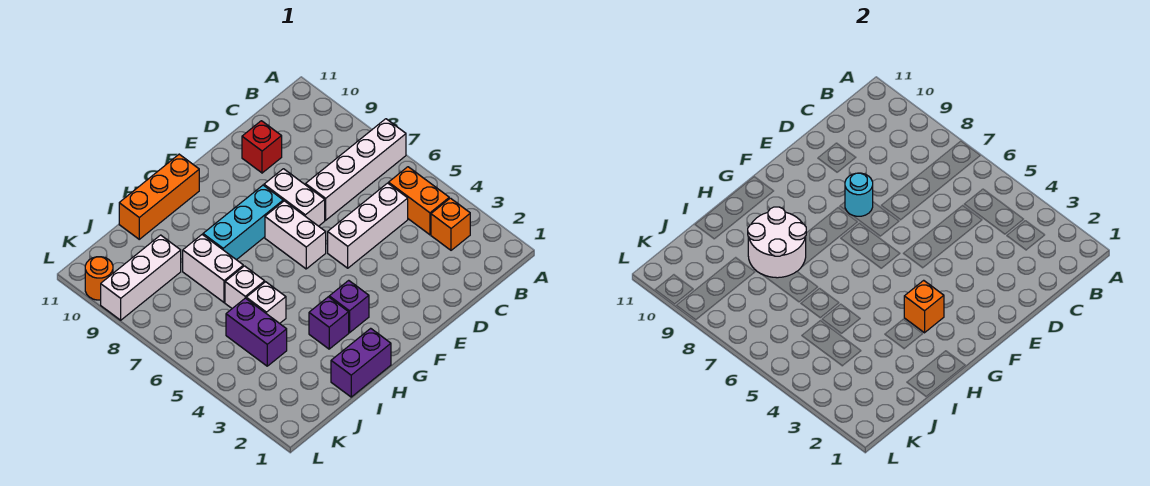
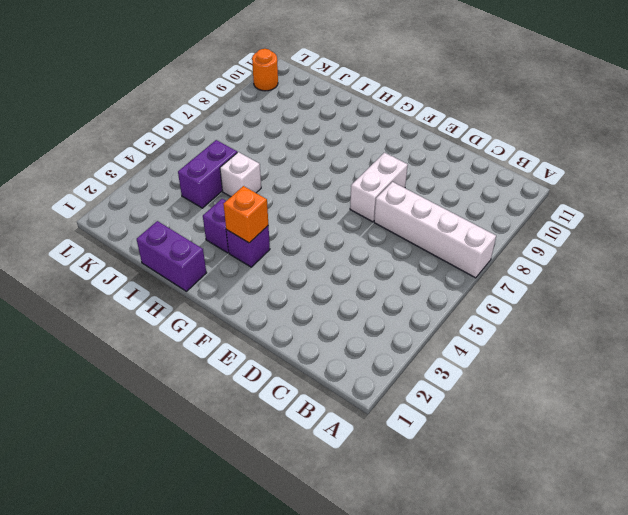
none -> orange 1x1 brick [431,198,470,250]
none -> orange 1x2 brick [389,167,449,235]
none -> white 1x3 brick [328,183,408,268]

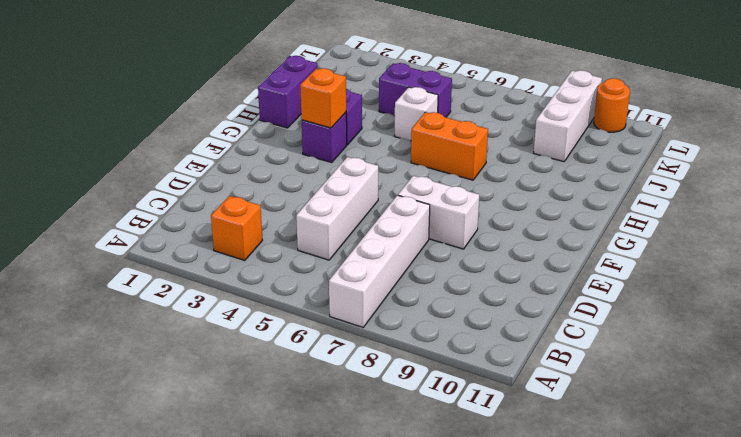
orange 1x2 brick [411,112,488,180] -> orange 1x2 brick moved to [389,167,449,235]
none -> red 1x1 brick [242,121,282,173]
none -> white 1x2 brick [265,201,326,269]
none -> cyan 1x3 brick [203,185,283,260]

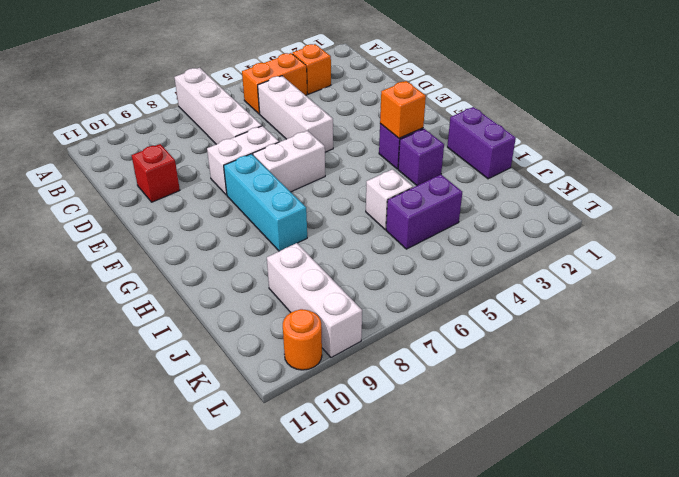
none -> orange 1x3 brick [119,154,199,239]
none -> white 1x1 brick [225,266,265,308]
none -> white 1x2 brick [183,235,243,302]

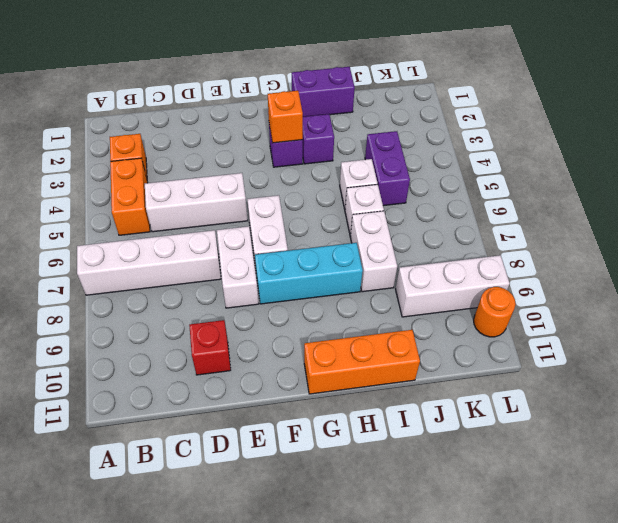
none -> cyan 1x1 round brick [845,173,873,216]
none -> white 2x2 round brick [748,207,806,278]

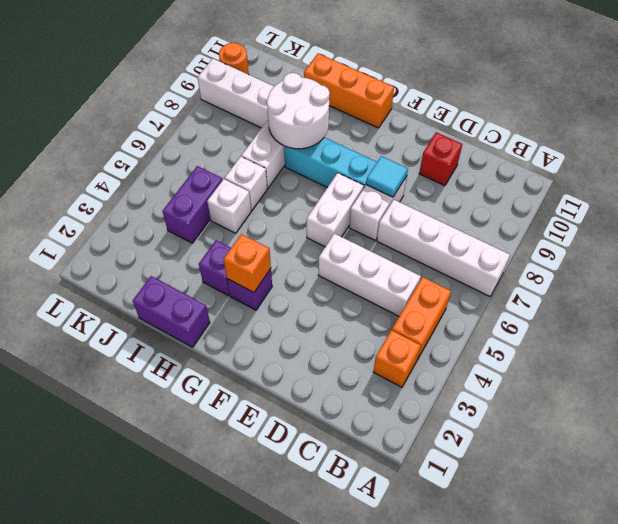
cyan 1x1 tile [366,156,408,197] -> cyan 1x1 round brick [845,173,873,216]

